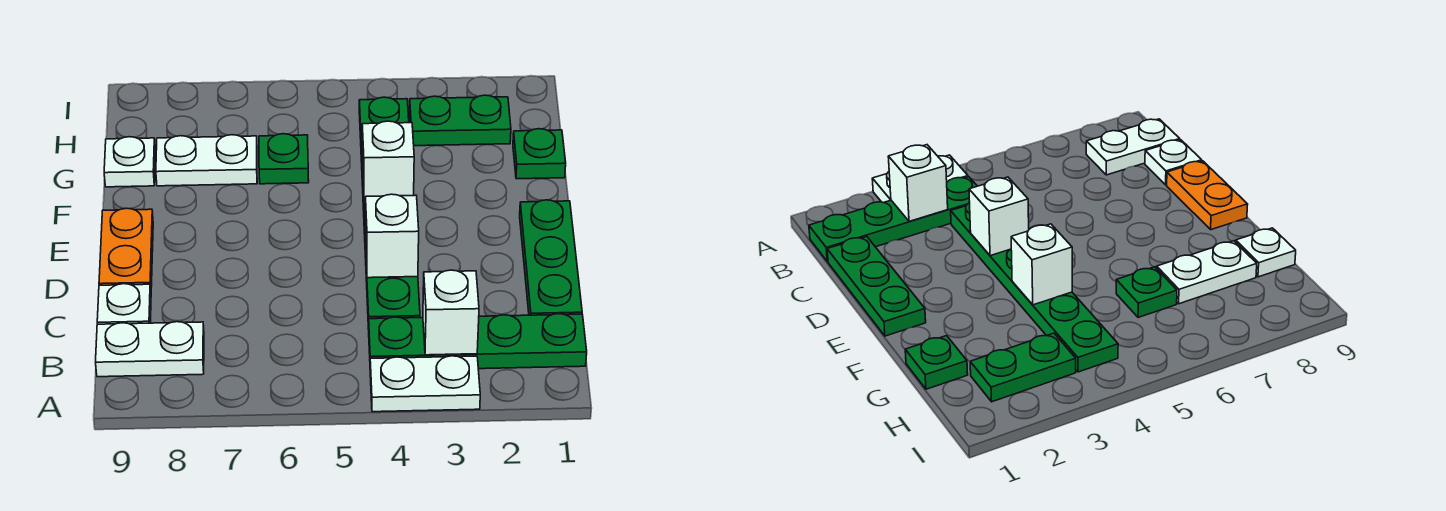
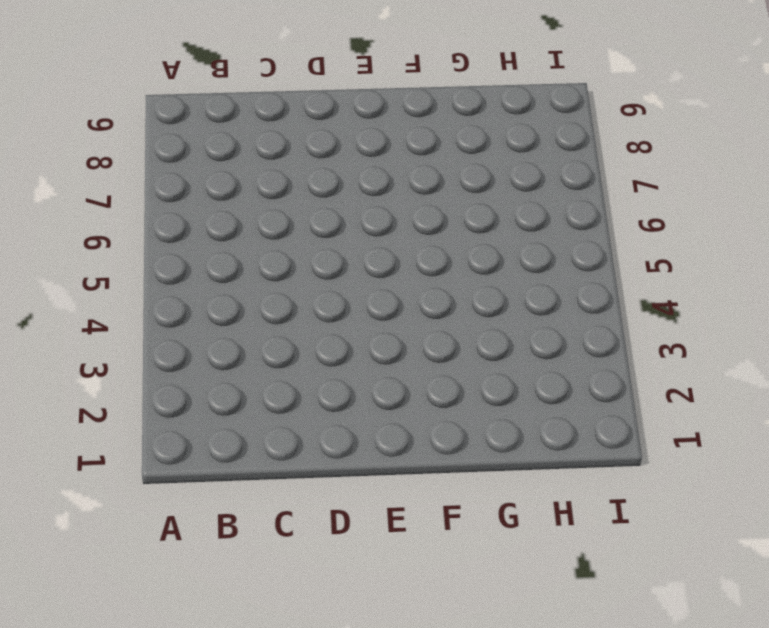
none -> white 1x2 plate [370,356,480,412]
none -> green 1x4 plate [369,314,587,369]
none -> white 1x2 plate [96,322,204,377]

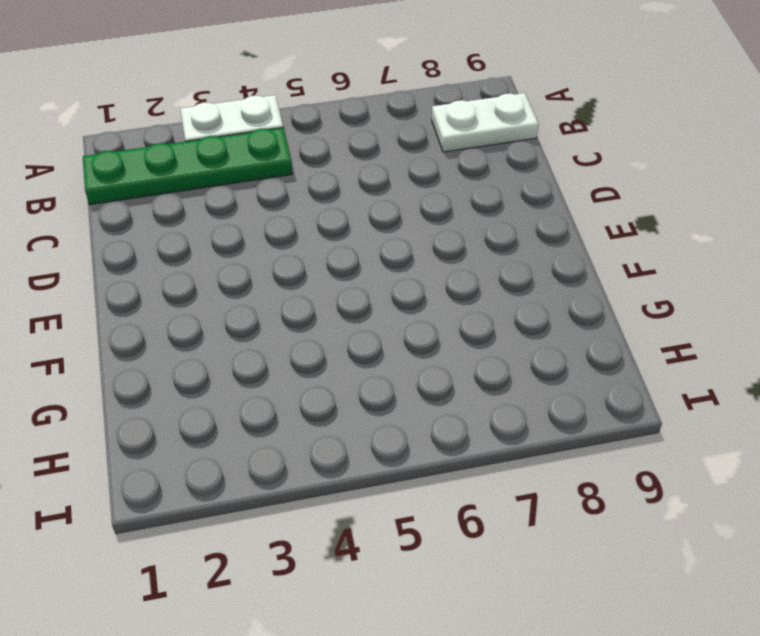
none -> green 1x3 plate [520,200,582,315]
none -> green 1x6 plate [359,97,420,329]
none -> white 1x1 plate [97,284,151,324]

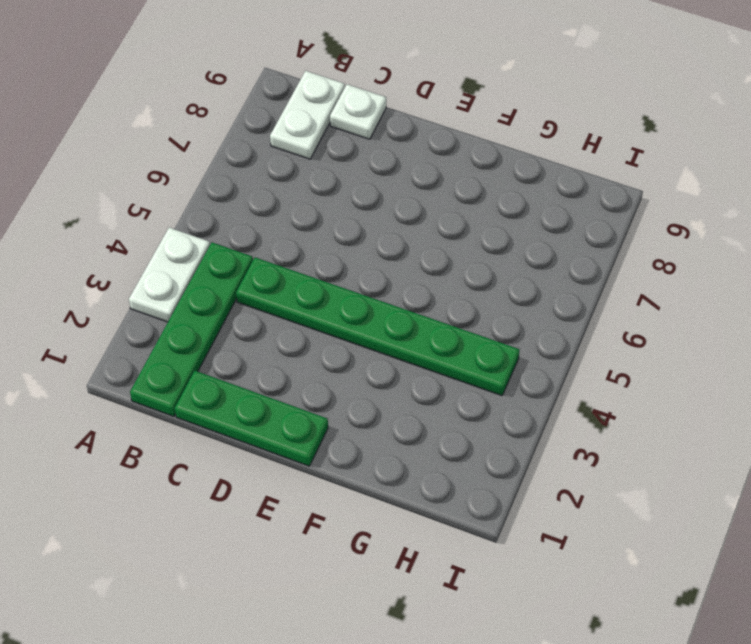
none -> orange 1x2 plate [99,208,153,289]
none -> green 1x1 plate [513,129,566,179]
none -> green 1x1 plate [259,134,309,184]

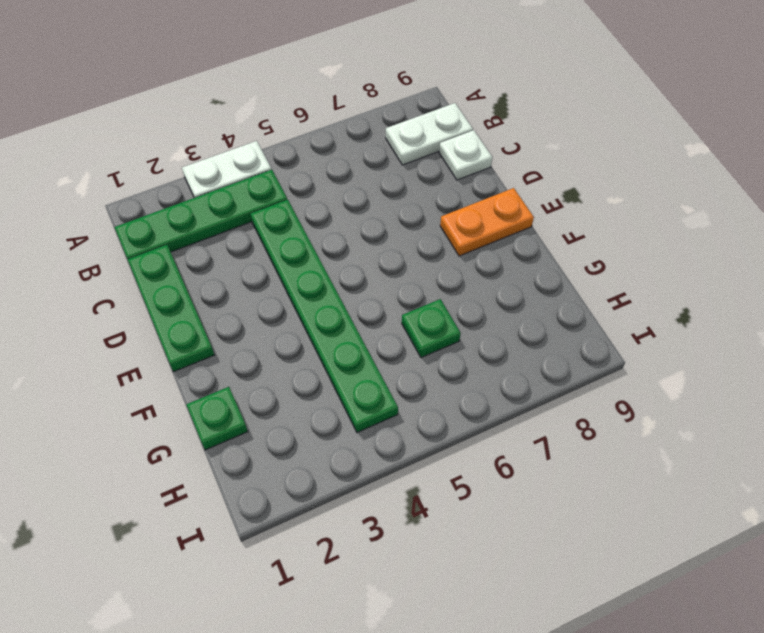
orange 1x2 plate [440,188,534,256] -> orange 1x2 plate turned to [99,208,153,289]
none -> white 1x2 plate [156,135,257,186]
none -> white 1x1 plate [104,137,155,187]
none -> green 1x2 plate [410,95,511,146]

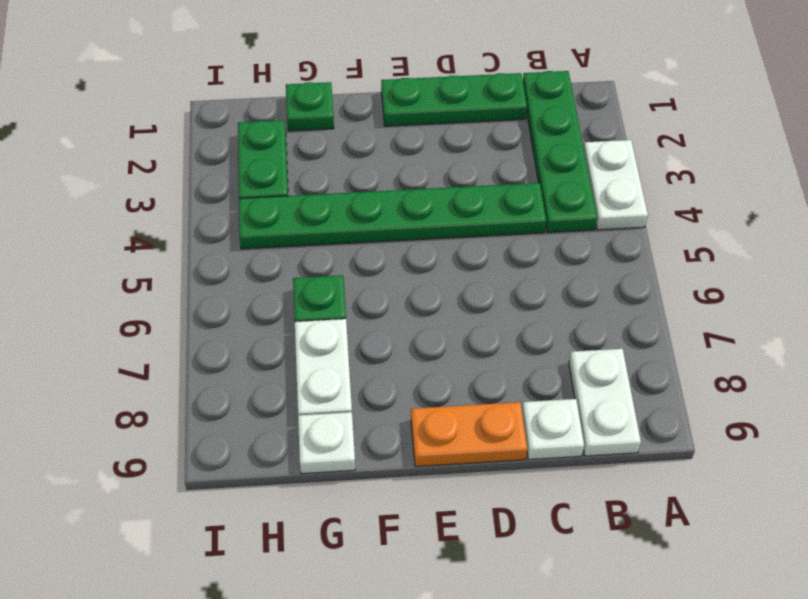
none -> white 1x1 brick [423,270,479,355]
none -> white 1x1 brick [365,194,419,278]
none -> white 1x1 brick [362,121,414,203]

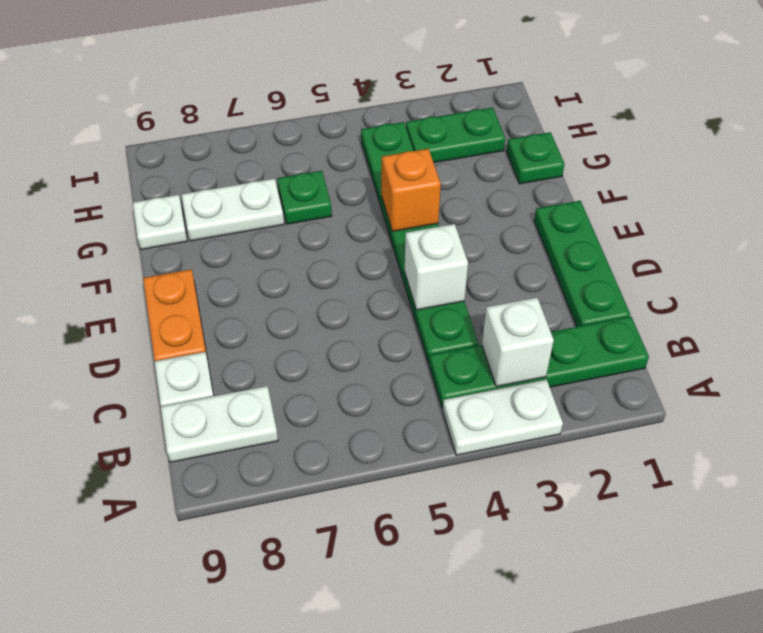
orange 1x1 brick [382,149,441,231] -> white 1x1 brick [362,121,414,203]

